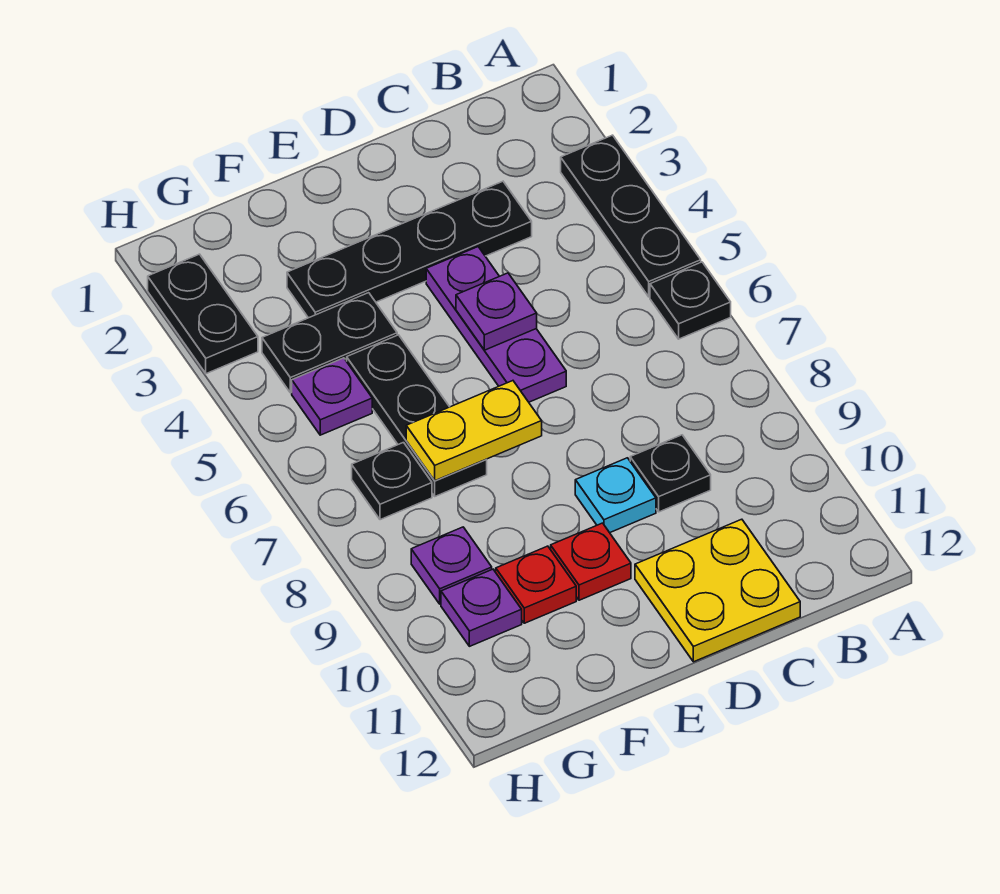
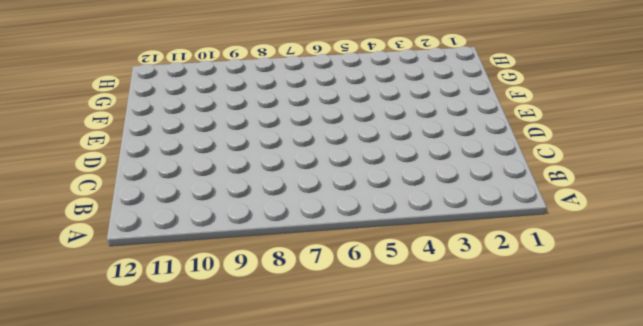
none -> black 1x3 plate [561,135,701,297]
none -> black 1x1 plate [650,262,731,339]
none -> black 1x4 plate [287,181,532,318]

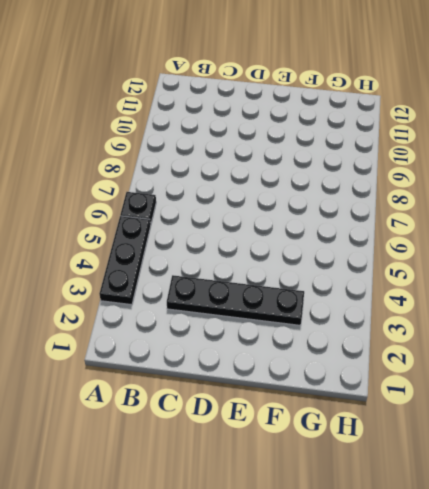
none -> black 1x1 plate [630,435,711,512]
none -> yellow 2x2 plate [635,519,800,662]
none -> purple 1x3 plate [426,247,566,402]

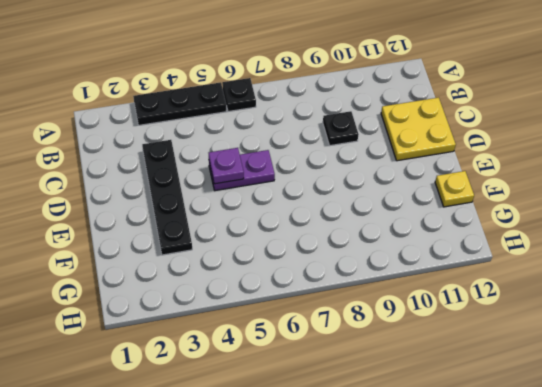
purple 1x2 plate [209,150,275,191] -> purple 1x3 plate [426,247,566,402]
yellow 1x1 plate [435,171,474,207] -> none
none -> cyan 1x1 plate [575,458,656,533]
none -> red 1x1 plate [551,523,631,600]
none -> black 1x2 plate [262,293,397,393]

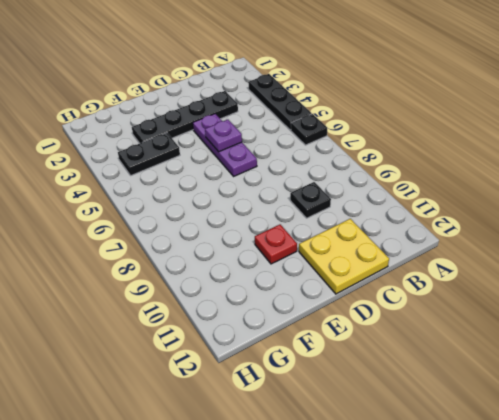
none -> cyan 1x1 plate [575,458,656,533]
none -> black 1x3 plate [347,335,487,496]
none -> red 1x1 plate [496,546,576,623]

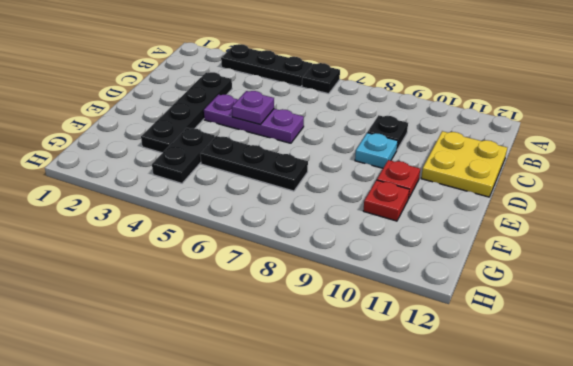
none -> purple 1x1 plate [292,358,372,435]
none -> black 1x1 plate [352,443,432,520]
none -> purple 1x1 plate [411,527,492,604]

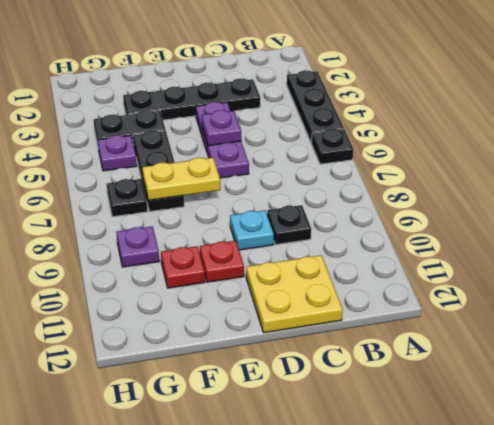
none -> purple 1x1 plate [441,569,522,646]
none -> black 1x2 plate [148,254,258,374]

